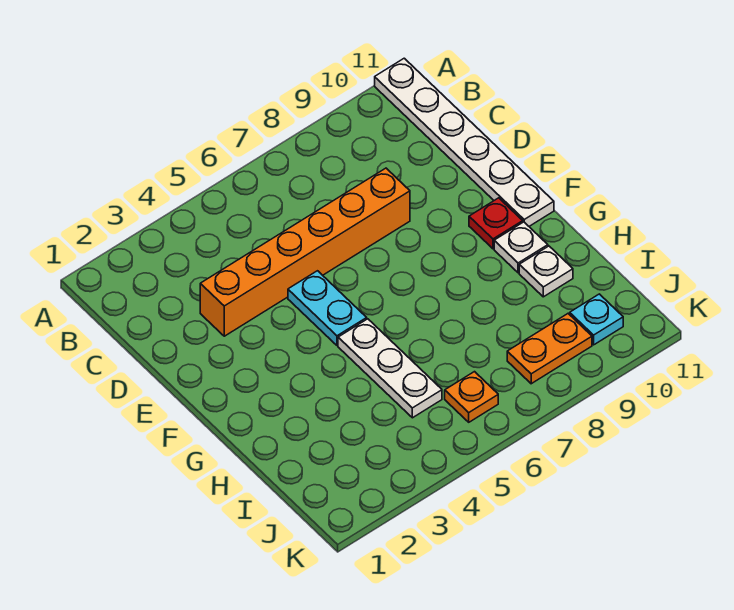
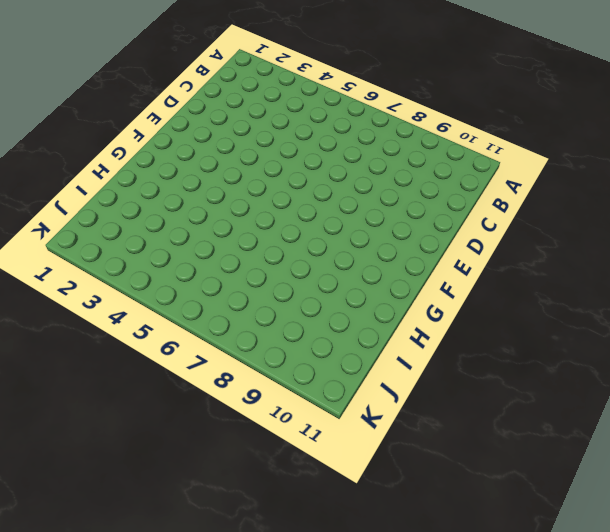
none -> white 1x6 plate [375,58,554,226]
none -> orange 1x6 brick [200,168,410,336]

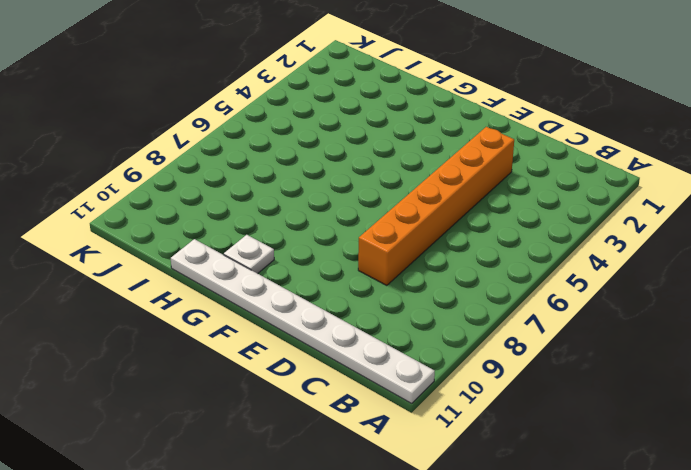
white 1x8 plate [171,239,435,403] -> white 1x6 plate [375,58,554,226]
none -> cyan 1x2 plate [288,271,367,346]
none -> red 1x1 plate [469,198,523,249]

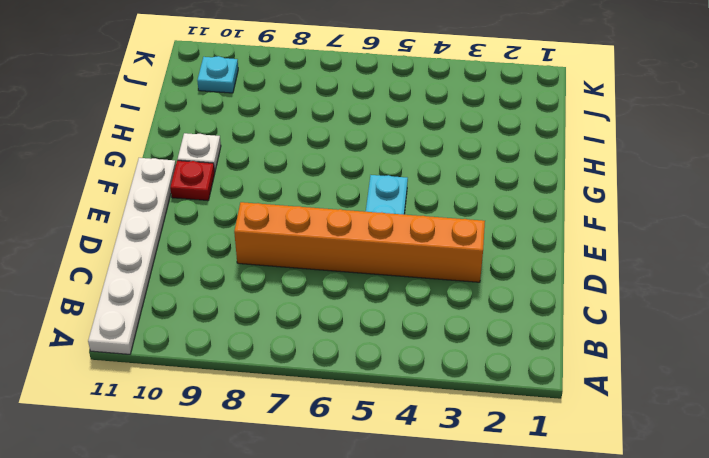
none -> white 1x3 plate [338,319,442,418]
none -> white 1x1 plate [519,246,573,297]

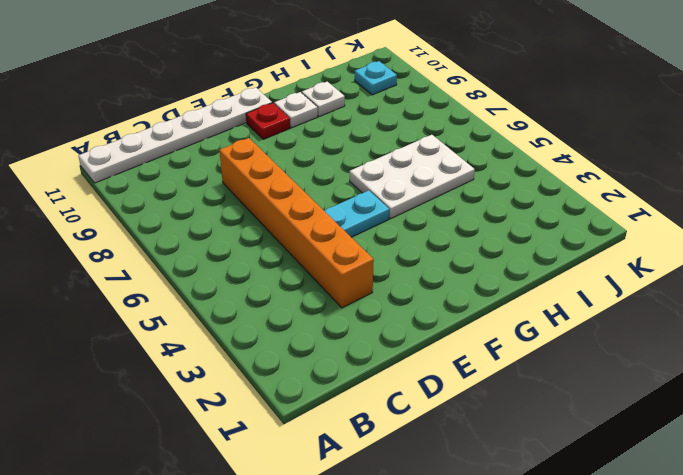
white 2x3 plate [350,135,475,219] -> white 1x3 plate [338,319,442,418]
none -> orange 1x1 plate [445,372,498,422]
none -> orange 1x2 plate [507,314,592,384]

